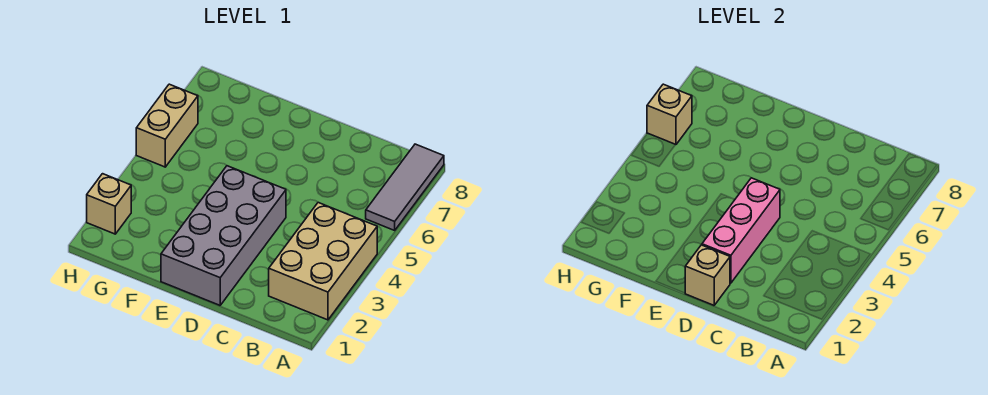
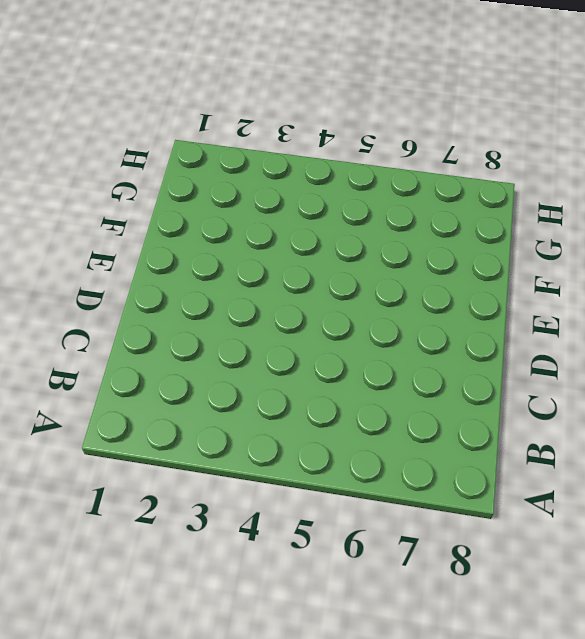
none -> tan 2x3 brick [269,203,377,320]
none -> grey 1x3 tile [366,144,444,230]

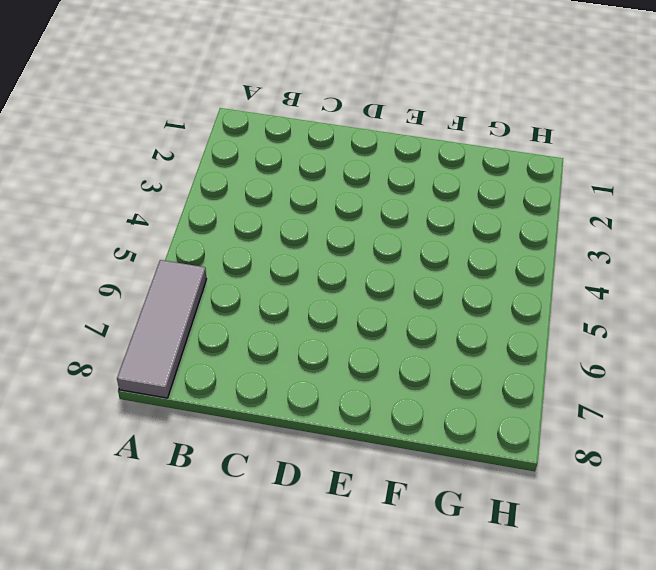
none -> tan 2x3 brick [269,203,377,320]
none -> grey 2x4 brick [161,166,286,305]

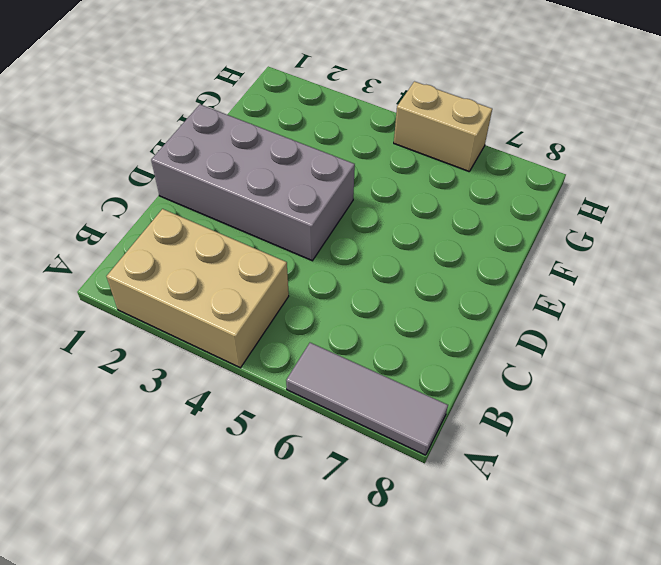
none -> tan 1x1 brick [87,174,131,234]
none -> tan 1x1 brick [685,245,730,305]

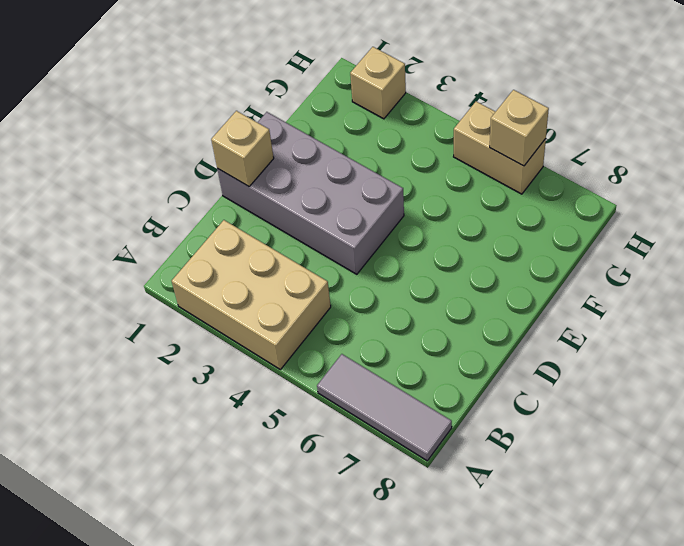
none -> pink 1x3 brick [702,178,780,283]

